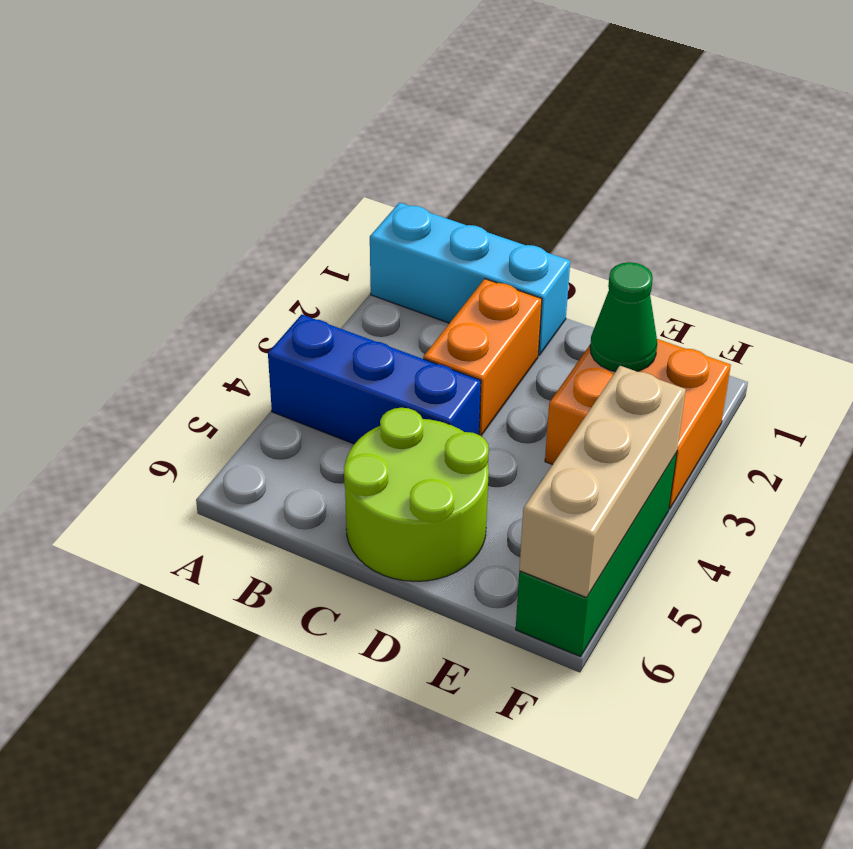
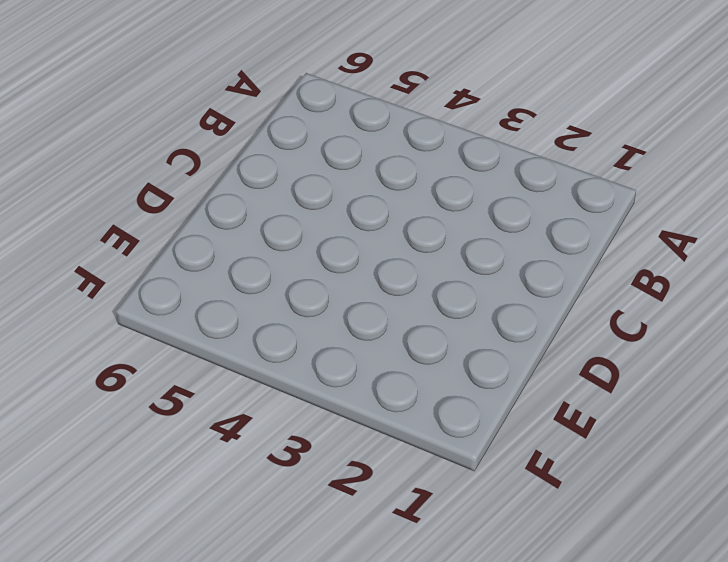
none -> cyan 1x3 brick [370,203,570,355]
none -> blue 1x3 brick [268,314,481,444]

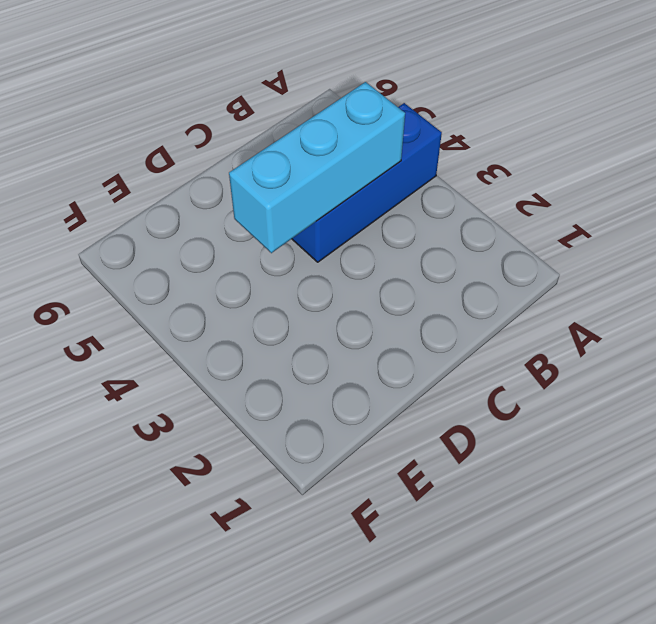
cyan 1x3 brick [229,82,405,253] -> cyan 1x3 brick moved to [370,203,570,355]
none -> orange 1x2 brick [423,279,542,436]
none -> lime 2x2 round brick [344,408,489,581]

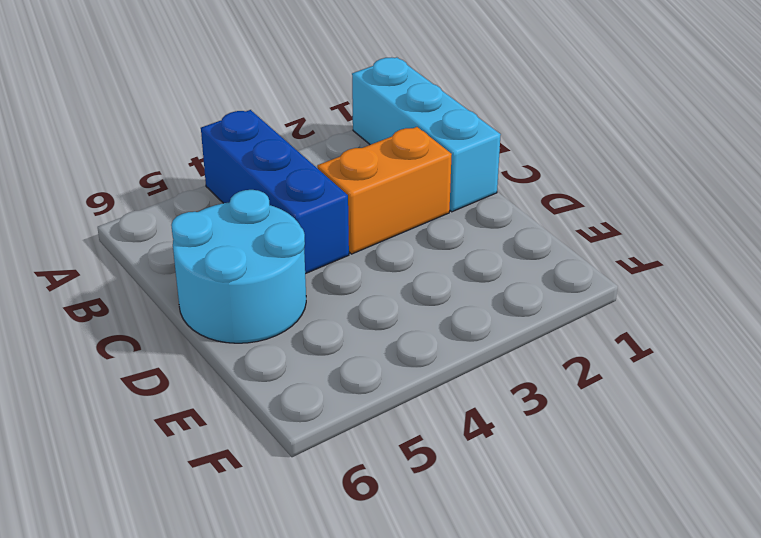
cyan 2x2 round brick [171,190,306,343] -> lime 2x2 round brick [344,408,489,581]
none -> orange 2x2 brick [545,339,731,509]
none -> green 1x3 brick [516,453,677,657]

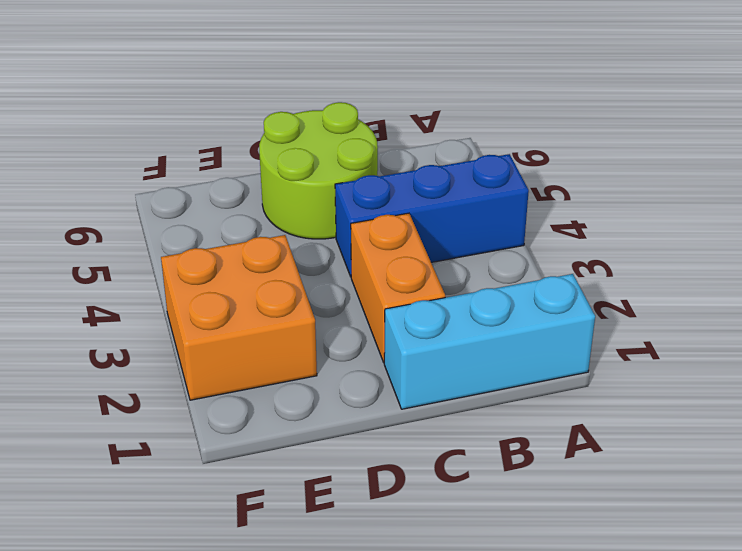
none -> green 1x3 brick [516,453,677,657]
none -> green 1x1 cone [590,262,657,372]

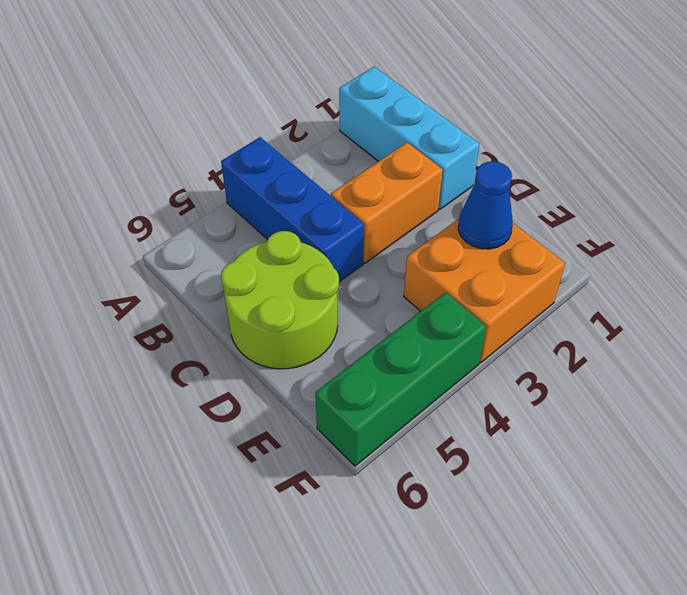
blue 1x1 cone [458,161,513,249] -> green 1x1 cone [590,262,657,372]
none -> tan 1x3 brick [519,366,686,598]

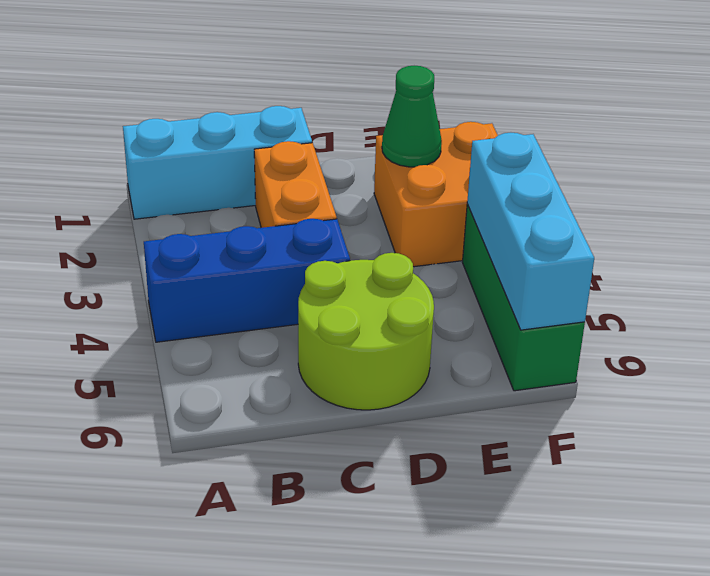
cyan 1x3 brick [467,133,594,330] -> tan 1x3 brick [519,366,686,598]

